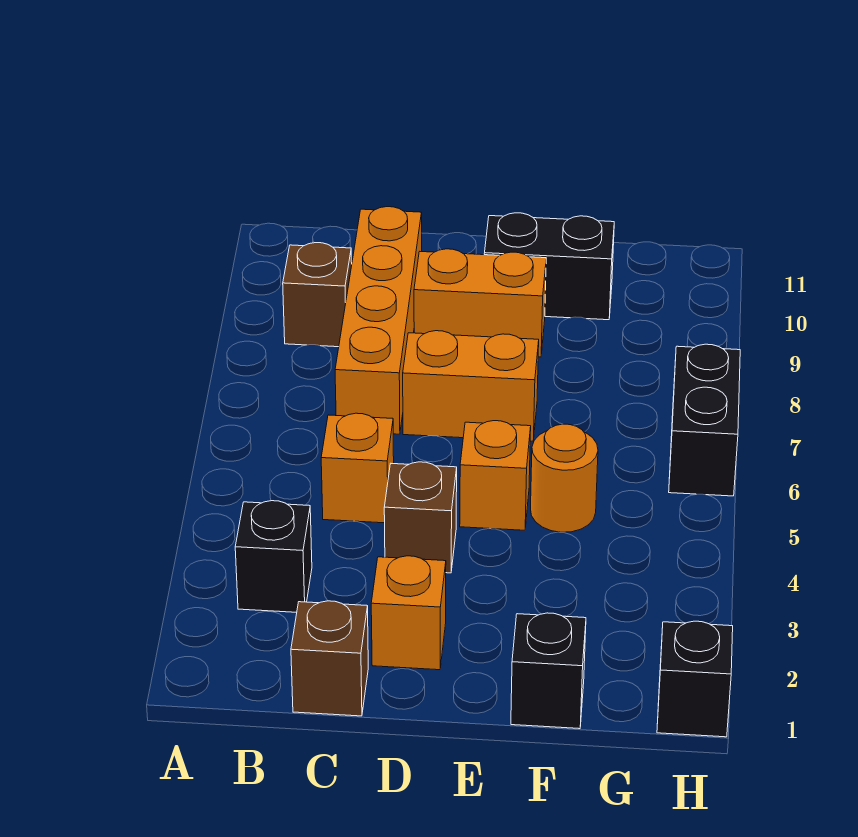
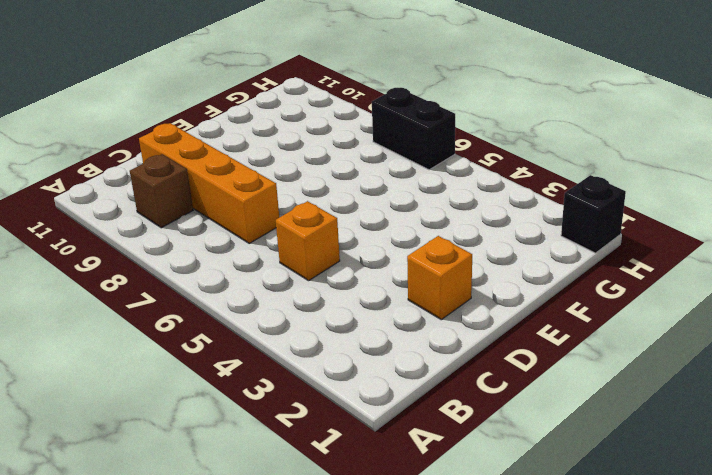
none -> black 1x1 brick [235,501,312,612]
none -> brown 1x1 brick [291,601,368,716]
none -> brown 1x1 brick [384,462,457,573]

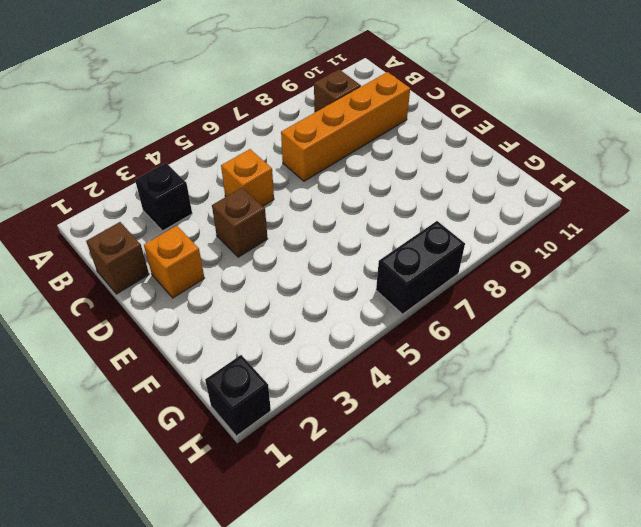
none -> orange 1x2 brick [403,331,539,441]
none -> orange 1x2 brick [414,249,546,357]
none -> orange 1x1 brick [460,421,531,530]

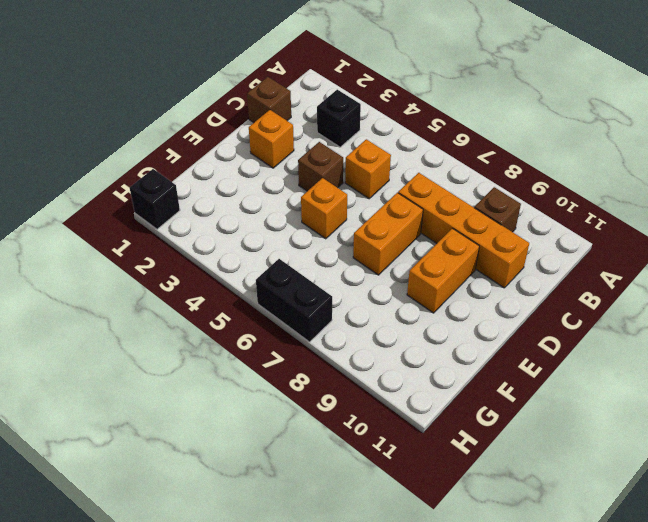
none -> black 1x2 brick [484,213,614,320]
none -> black 1x1 brick [511,613,586,729]
none -> orange 1x1 round brick [531,424,598,532]

